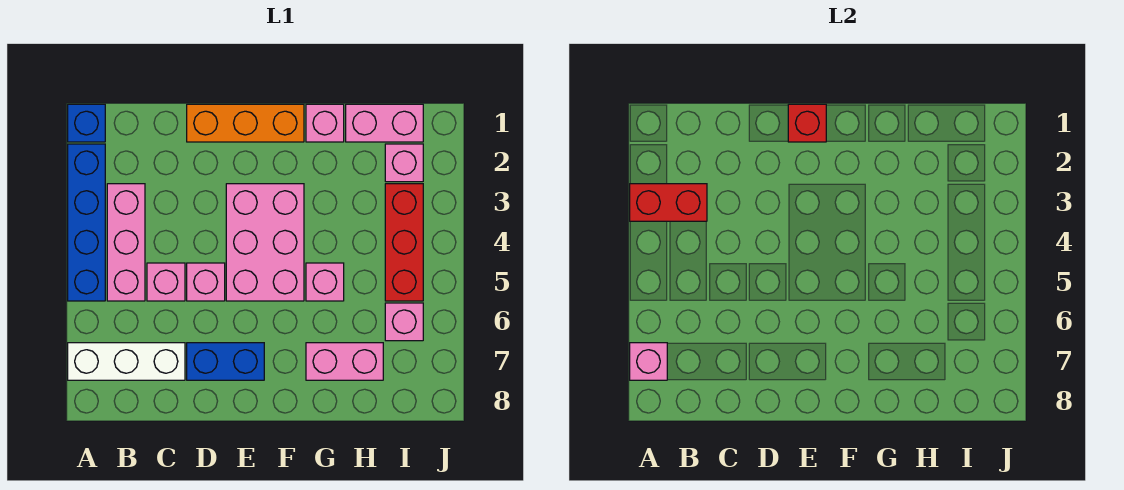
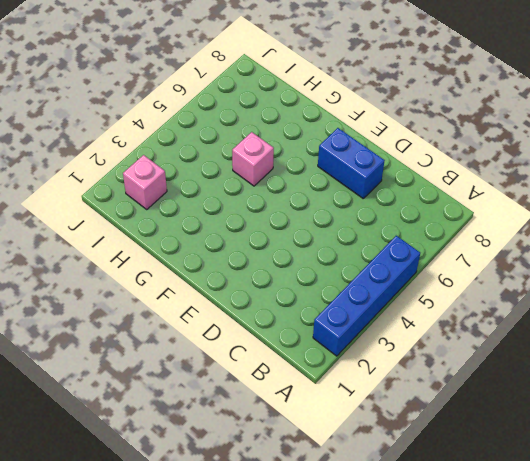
none -> blue 1x1 brick [68,104,105,142]
none -> white 1x3 brick [68,343,185,380]
none -> pink 1x3 brick [107,184,145,301]

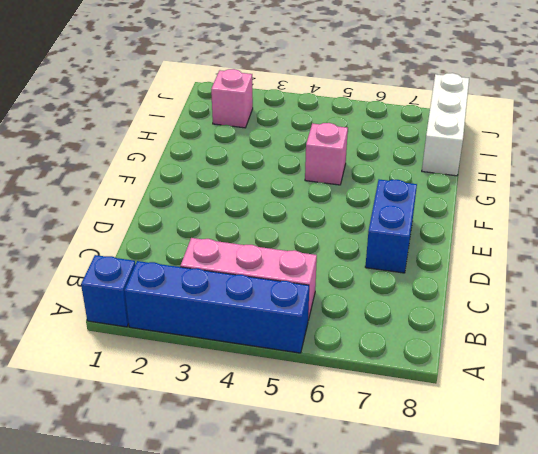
white 1x3 brick [422,73,469,176] -> white 1x3 brick moved to [68,343,185,380]
none -> pink 1x1 brick [147,263,185,301]
none -> orange 1x3 brick [187,104,304,142]
none -> pink 1x1 brick [187,263,225,301]

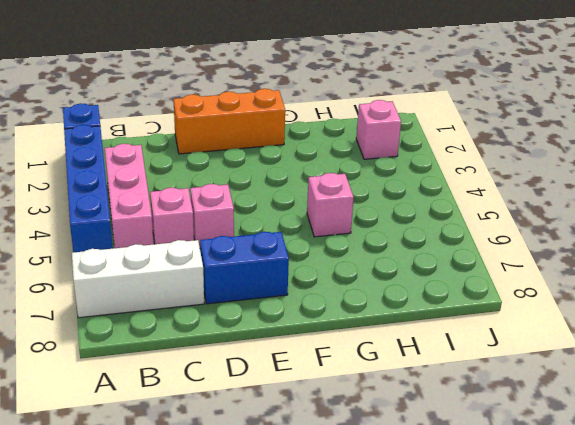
none -> pink 2x3 brick [226,184,304,301]
none -> pink 1x1 brick [306,104,344,142]
none -> pink 1x2 brick [306,343,383,380]

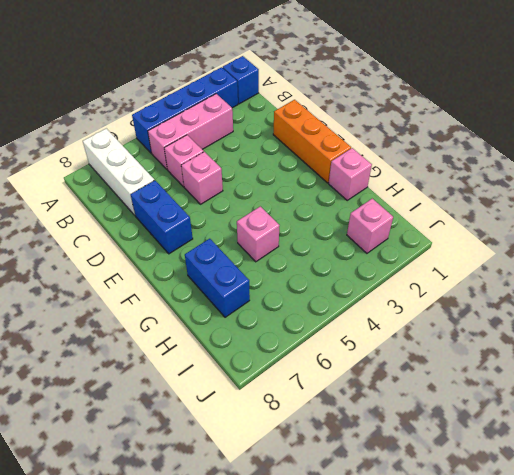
blue 1x2 brick [185,239,250,317] -> pink 1x2 brick [306,343,383,380]
none -> pink 2x3 brick [226,184,304,301]
none -> pink 1x2 brick [346,104,423,142]
none -> red 1x3 brick [385,184,423,301]

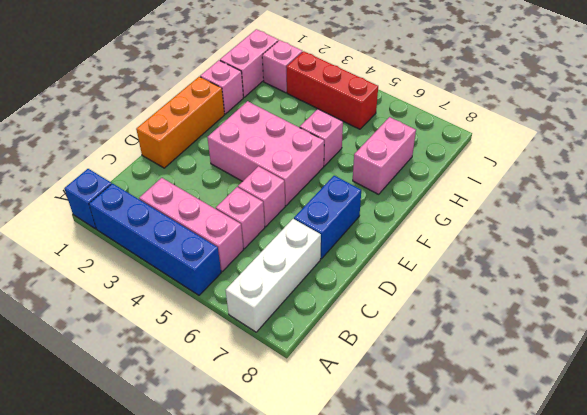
none -> pink 1x1 brick [385,303,423,341]
none -> red 1x2 brick [630,184,707,221]
none -> pink 1x1 brick [630,343,667,380]

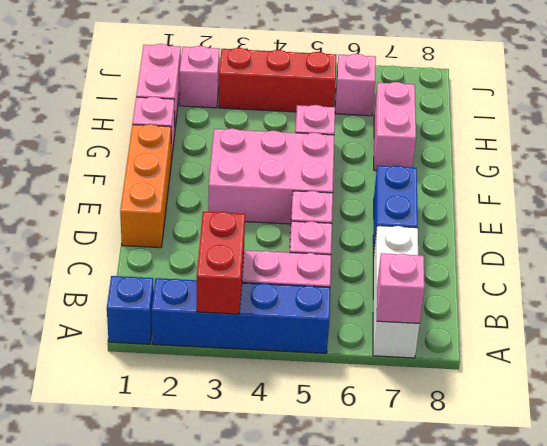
none -> red 1x1 brick [788,104,826,142]

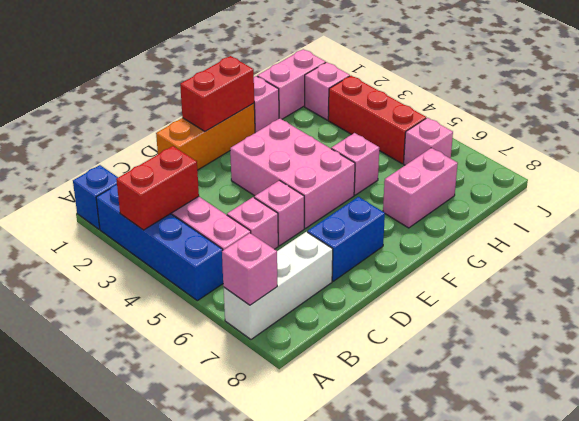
red 1x2 brick [180,56,254,131] -> red 1x1 brick [788,104,826,142]

